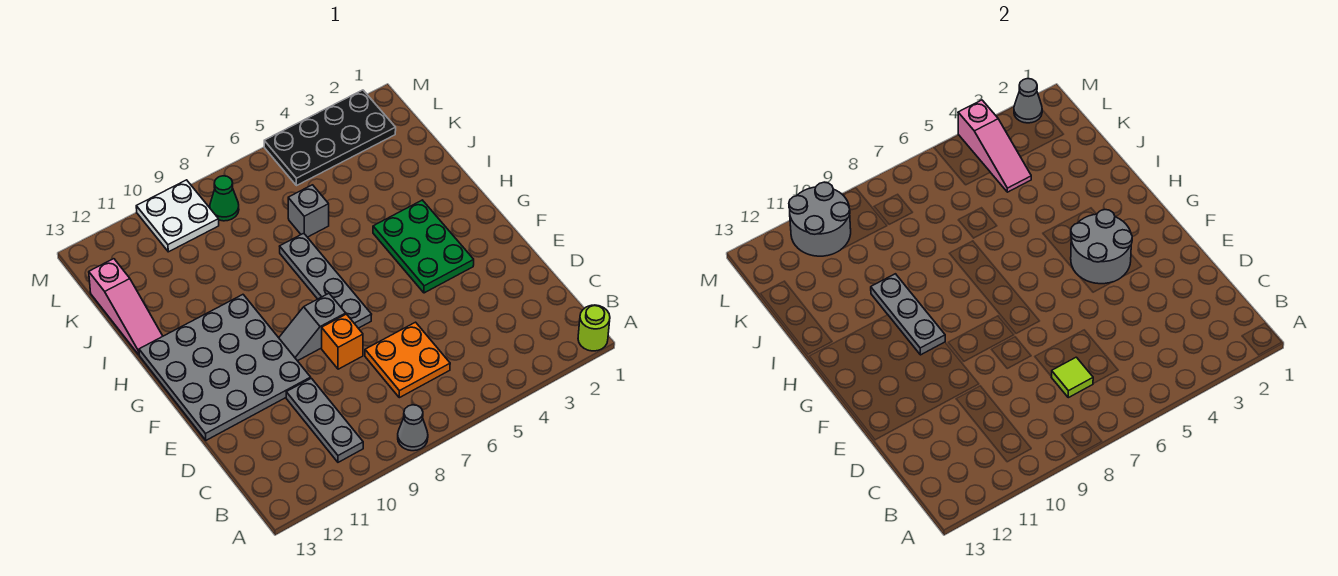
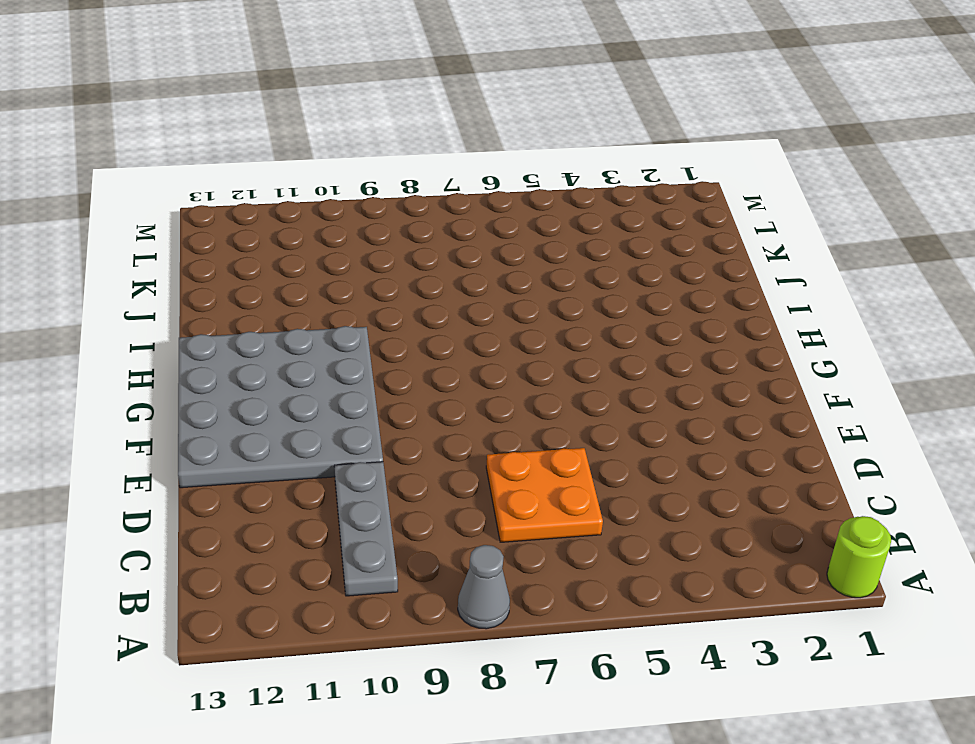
none -> orange 1x1 brick [322,314,363,369]
none -> green 2x3 plate [373,200,474,293]
none -> grey 1x4 plate [280,233,372,328]

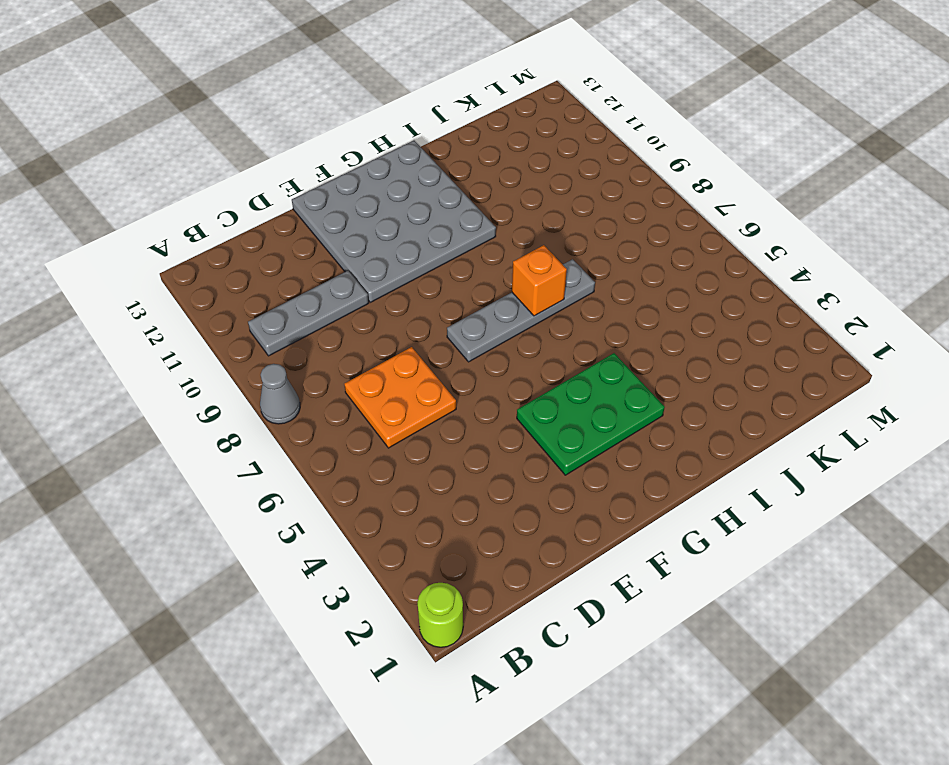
orange 1x1 brick [512,245,567,316] -> orange 1x1 brick moved to [322,314,363,369]
none -> grey 1x2 slope [279,294,346,361]
none -> pink 1x3 slope [89,259,163,355]
none -> grey 1x1 brick [288,185,329,237]

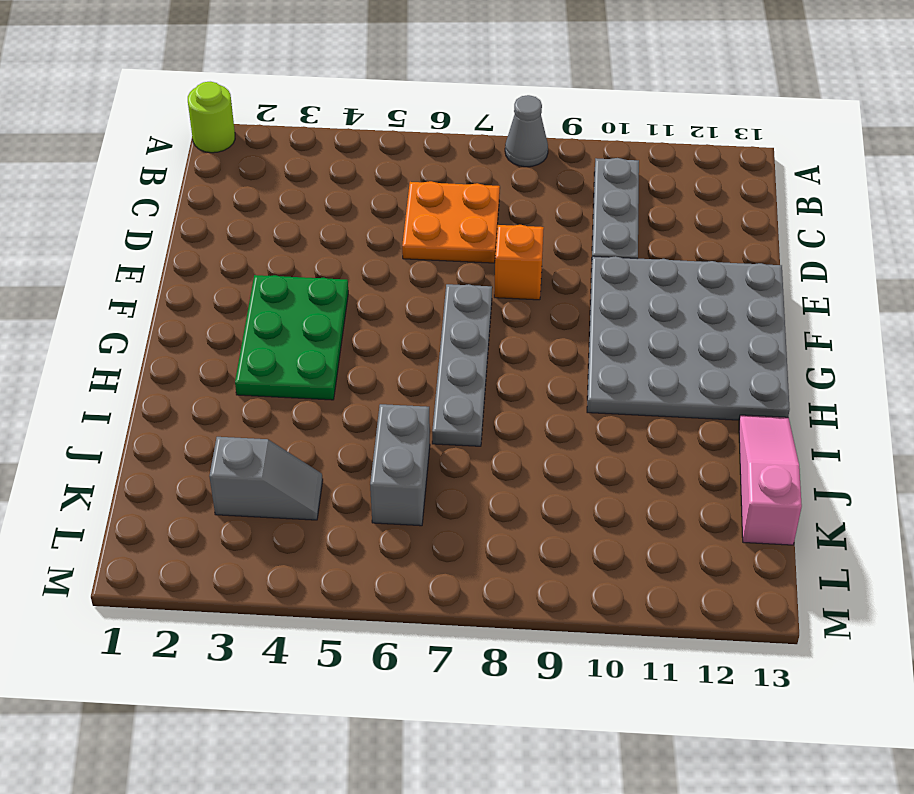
grey 1x2 brick [370,404,430,526] -> grey 1x1 brick [288,185,329,237]
grey 1x2 slope [209,437,323,520] -> grey 1x2 slope moved to [279,294,346,361]
none -> black 2x4 plate [264,90,396,186]
none -> green 1x1 cone [210,176,239,221]
none -> white 2x2 plate [136,180,219,252]

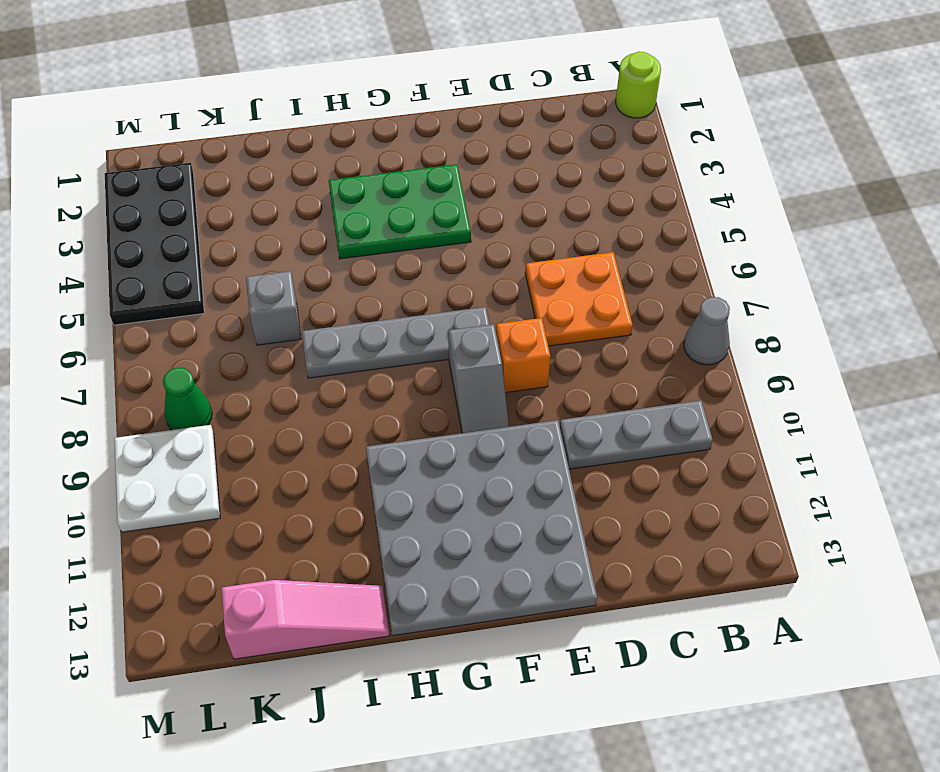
none -> lime 1x1 tile [1051,357,1093,398]
none -> grey 2x2 round brick [1071,210,1132,284]
none -> grey 1x3 plate [871,274,945,355]

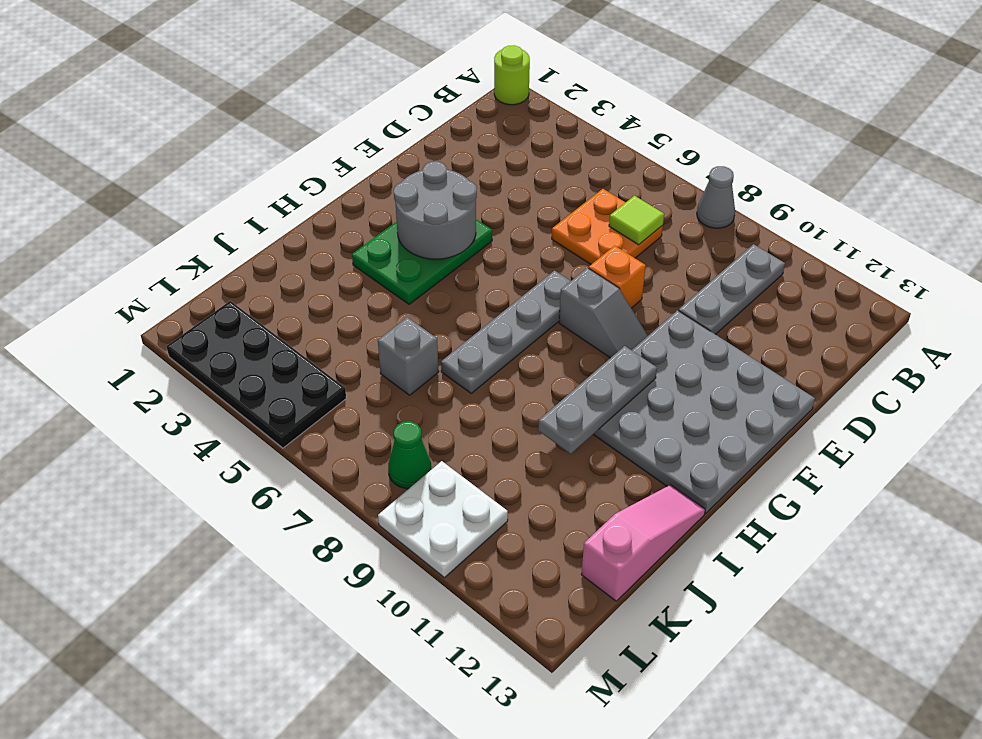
none -> pink 1x3 slope [958,100,1031,192]
none -> grey 2x2 round brick [789,182,851,256]
none -> grey 1x1 cone [1014,79,1042,123]

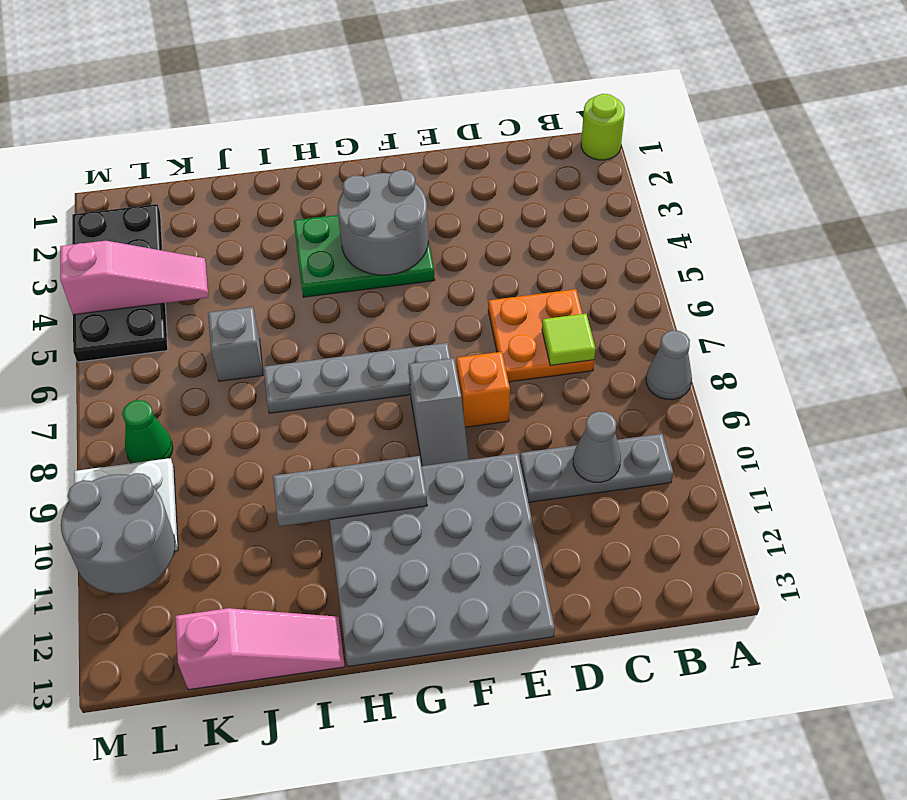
grey 1x1 cone [573,411,621,482] -> grey 1x1 cone moved to [1014,79,1042,123]

